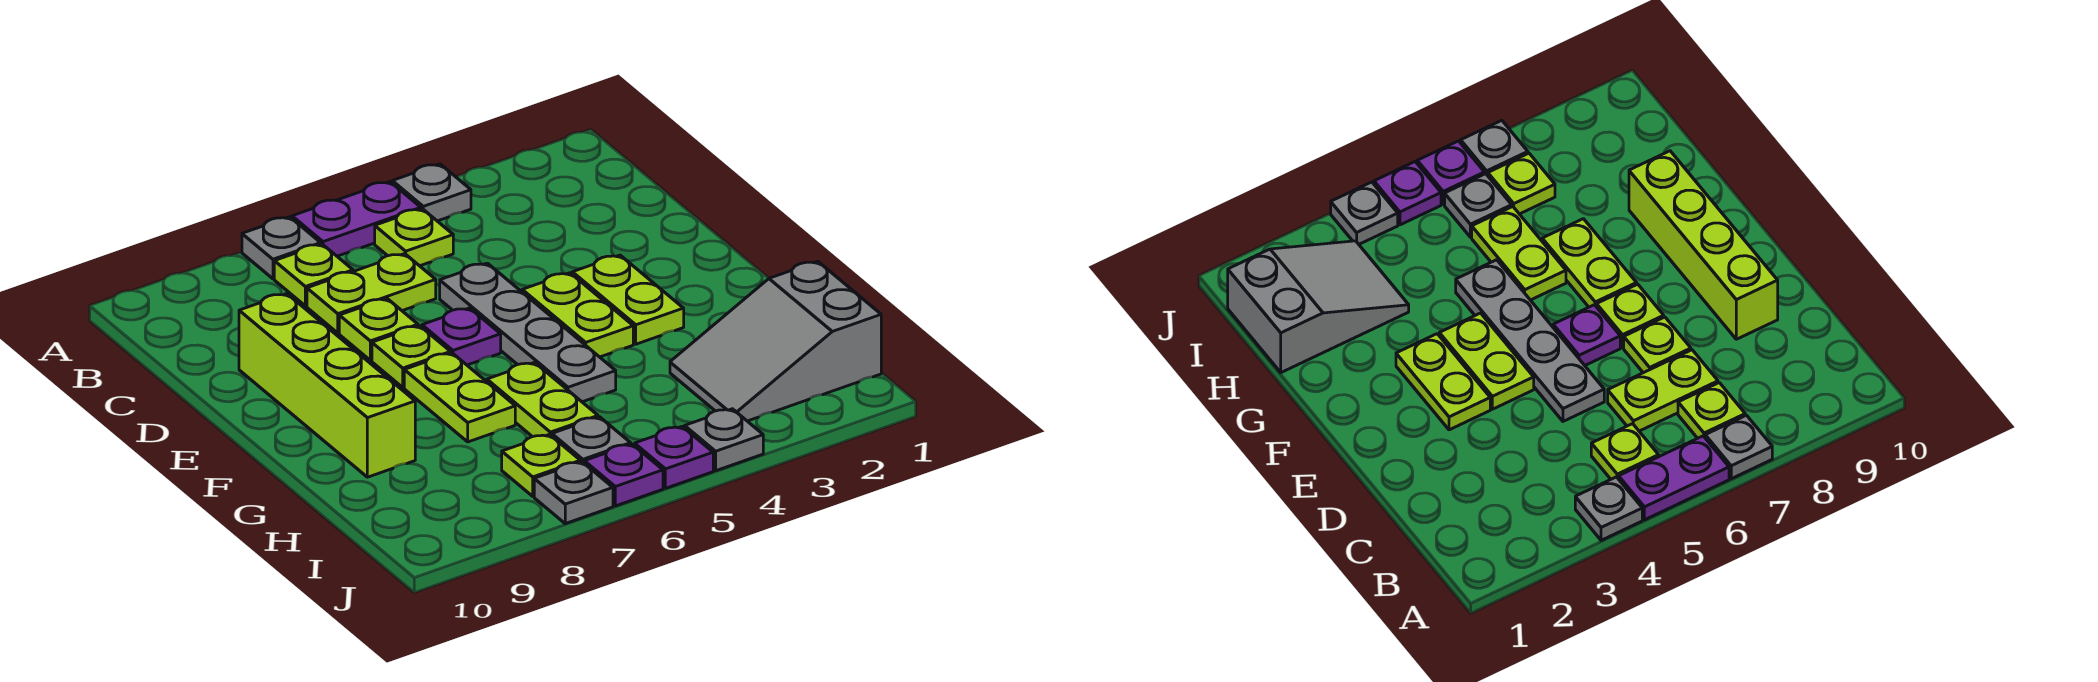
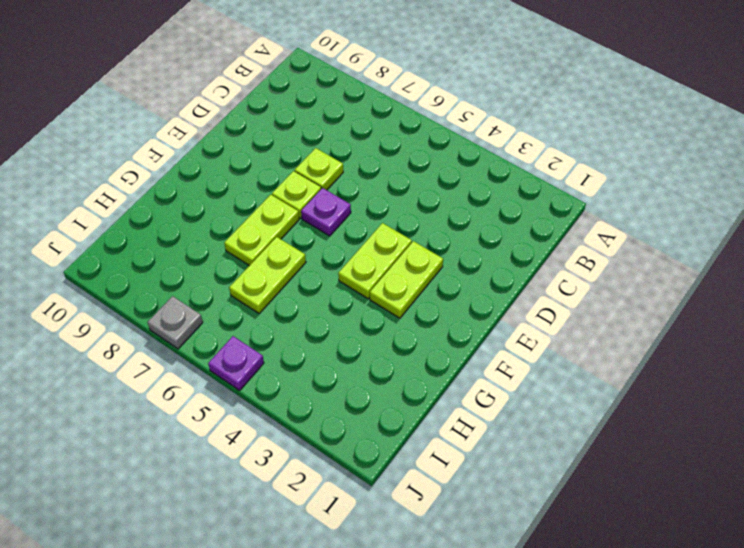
none -> grey 1x1 plate [392,164,471,221]
none -> purple 1x2 plate [292,182,421,256]
none -> grey 1x1 plate [242,217,321,279]

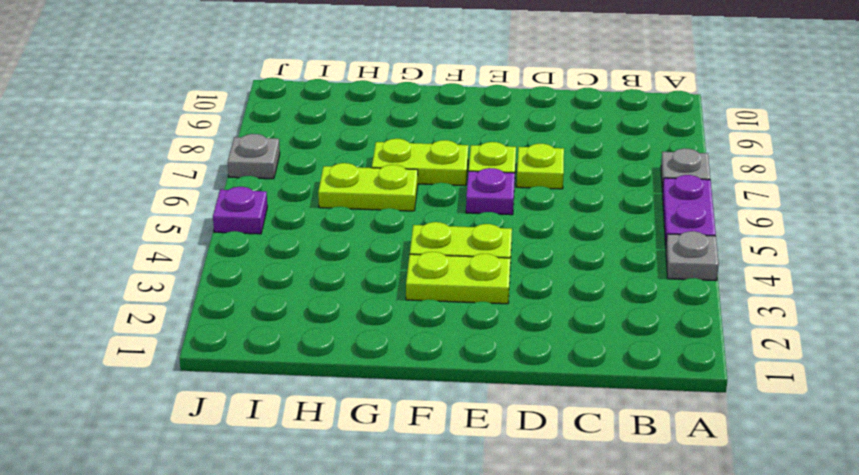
none -> lime 1x1 plate [375,209,453,266]
none -> lime 1x1 plate [274,244,353,306]
none -> lime 1x2 plate [307,254,436,333]

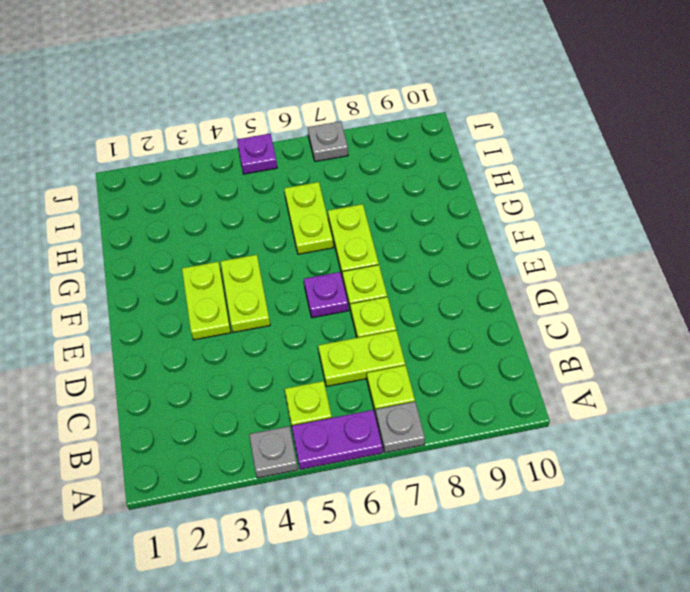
none -> grey 1x4 plate [440,263,616,402]
none -> lime 1x4 brick [239,294,415,477]
none -> grey 2x3 slope [670,261,881,421]

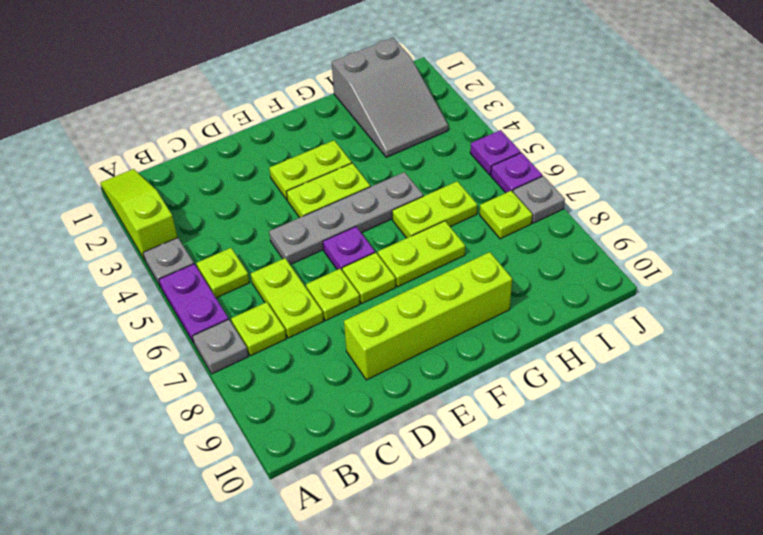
lime 1x3 slope [101,169,178,260] -> none
none -> grey 1x1 plate [552,417,631,463]
none -> grey 1x1 plate [685,409,763,471]

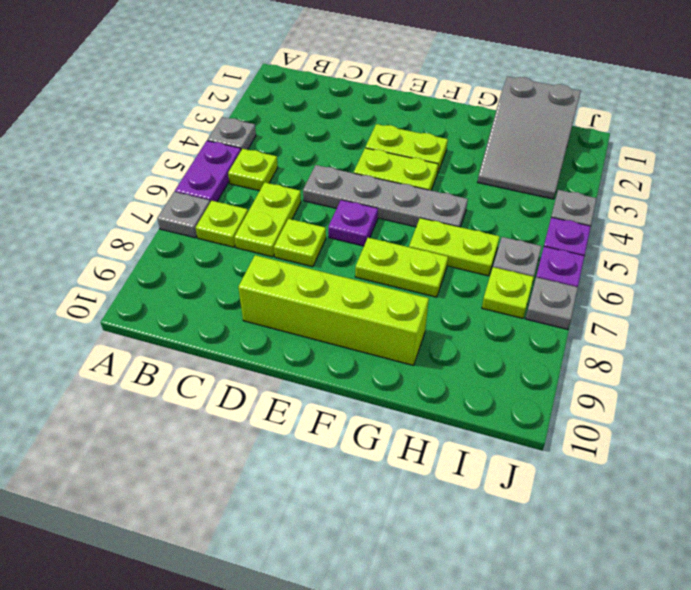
none -> lime 1x1 plate [372,326,451,387]

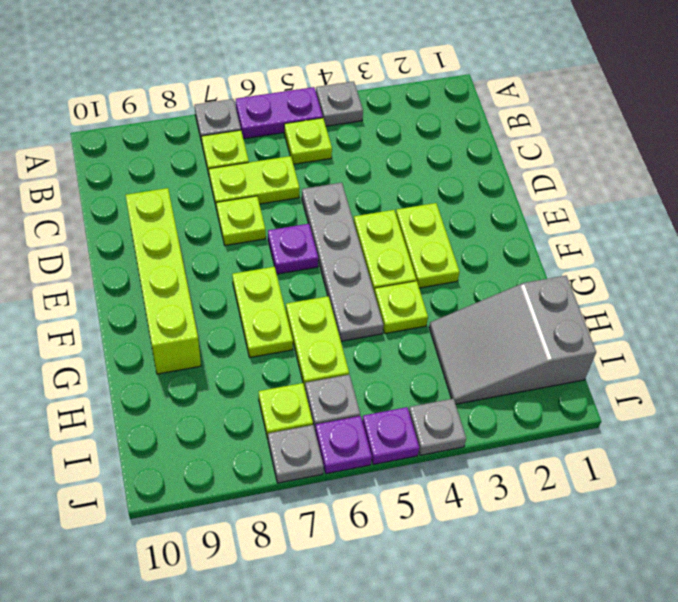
lime 1x1 plate [375,281,428,333] -> lime 1x1 plate moved to [372,326,451,387]

